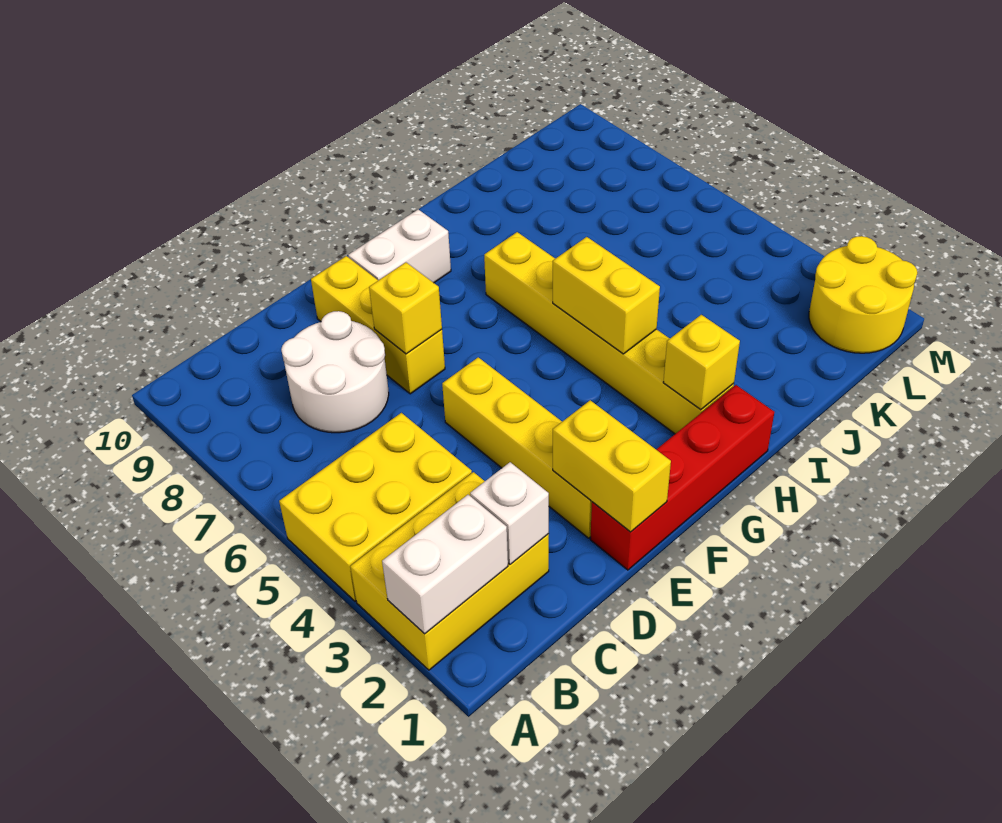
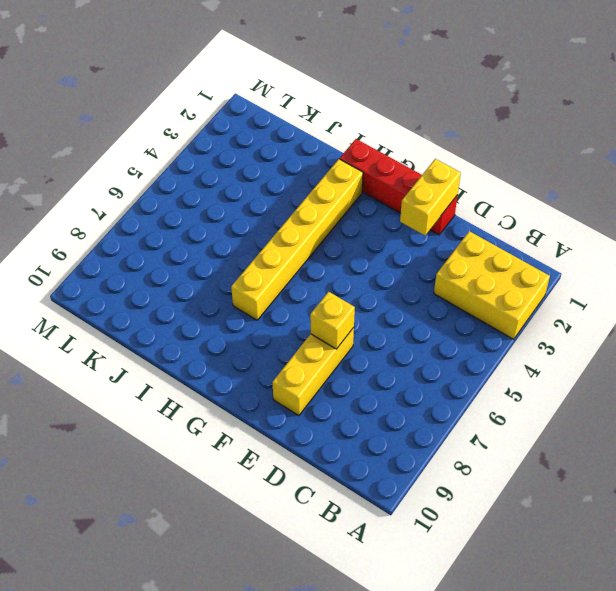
none -> yellow 2x3 brick [279,413,472,601]
none -> white 2x2 round brick [281,311,389,433]
none -> yellow 1x4 brick [442,357,592,538]

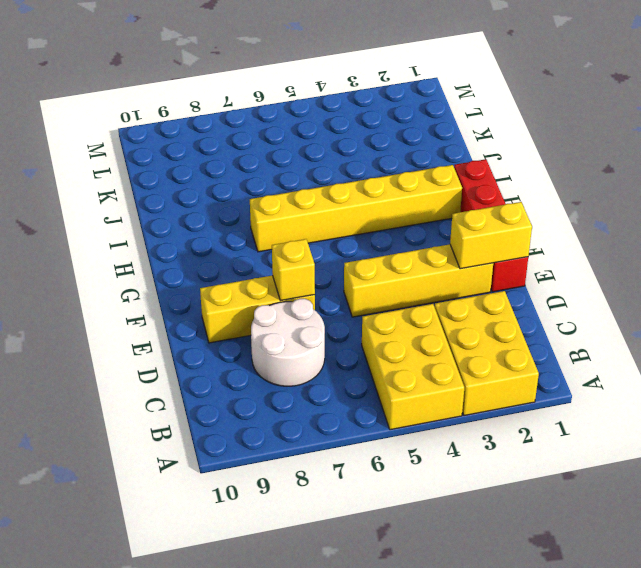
none -> white 1x2 brick [348,209,451,283]
none -> yellow 2x2 round brick [809,236,917,353]
none -> white 1x2 brick [382,495,508,634]

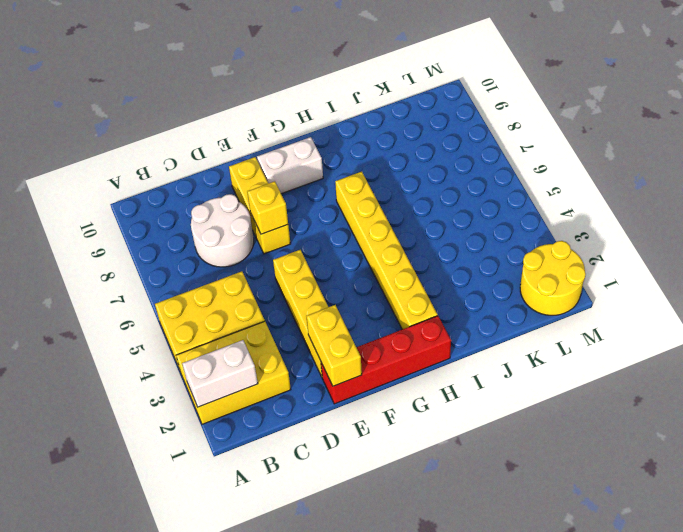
none -> white 1x1 brick [470,462,549,564]
none -> yellow 1x1 brick [663,315,740,410]
none -> yellow 1x2 brick [553,237,660,354]

